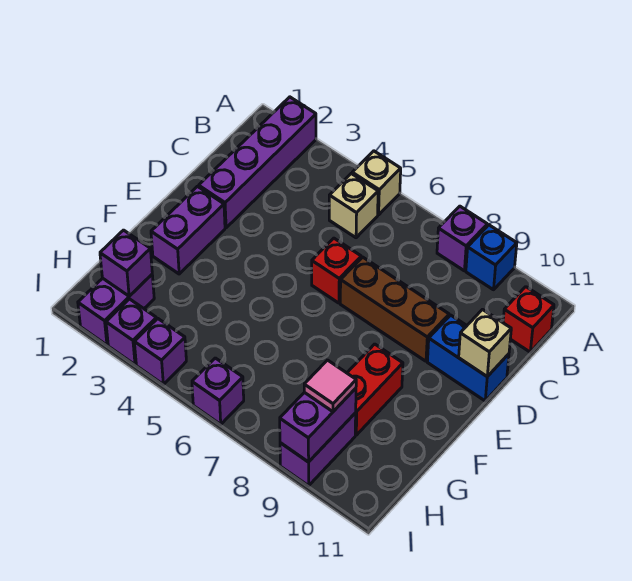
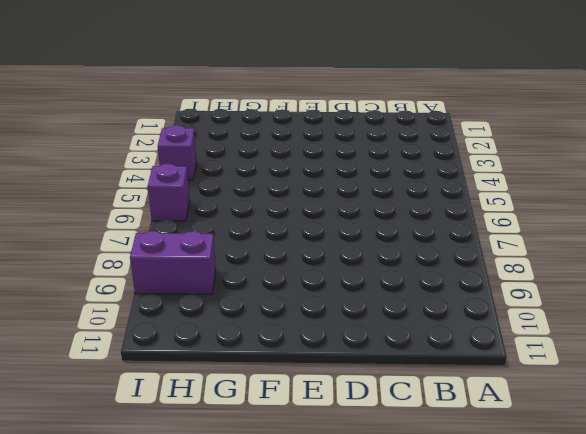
none -> purple 1x4 brick [199,97,316,228]
none -> tan 1x1 brick [352,151,401,215]
none -> purple 1x1 brick [437,206,487,271]

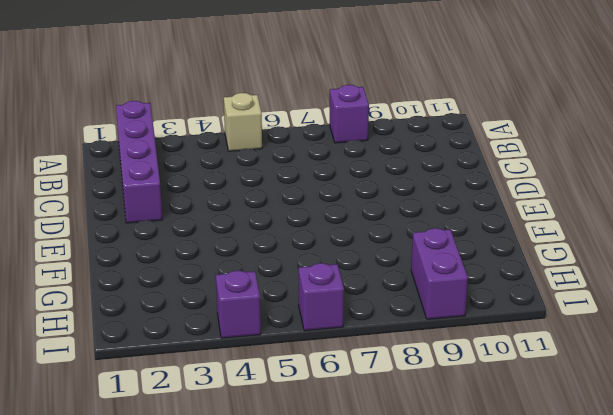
none -> blue 1x1 brick [466,225,517,290]
none -> tan 1x1 brick [329,174,378,238]
none -> red 1x1 brick [503,287,554,352]

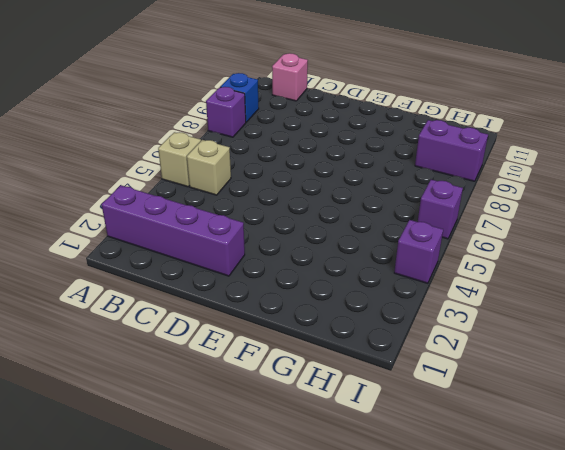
pink 1x1 brick [272,53,308,101] -> red 1x1 brick [503,287,554,352]
none -> red 1x1 brick [312,238,361,303]
none -> brown 1x3 brick [340,257,449,361]
none -> blue 1x2 brick [427,315,509,401]

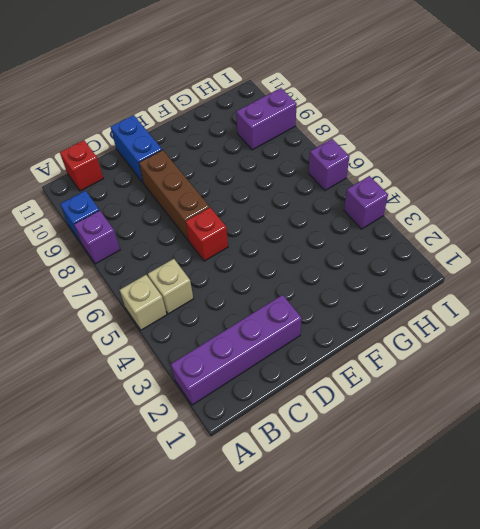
none -> purple 1x2 brick [151,186,225,274]
none -> red 1x2 brick [347,344,403,435]
none -> purple 1x2 brick [78,275,154,345]

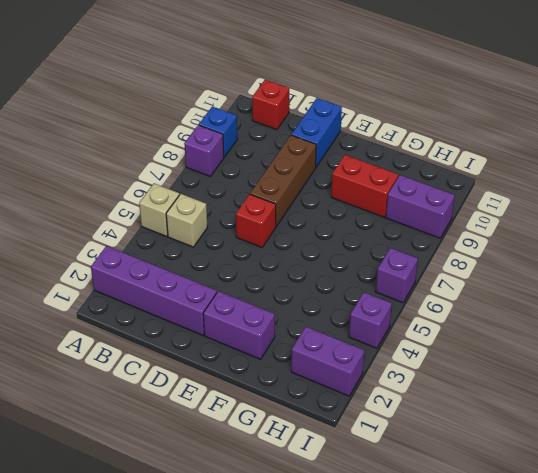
none -> purple 1x1 brick [106,299,157,365]
none -> tan 1x1 brick [459,310,511,377]
none -> purple 1x1 brick [100,230,152,296]

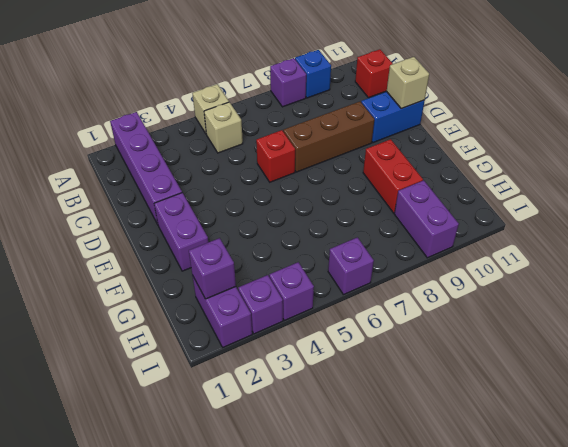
none -> purple 1x2 brick [280,388,356,462]
none -> pink 1x1 tile [304,360,356,412]

